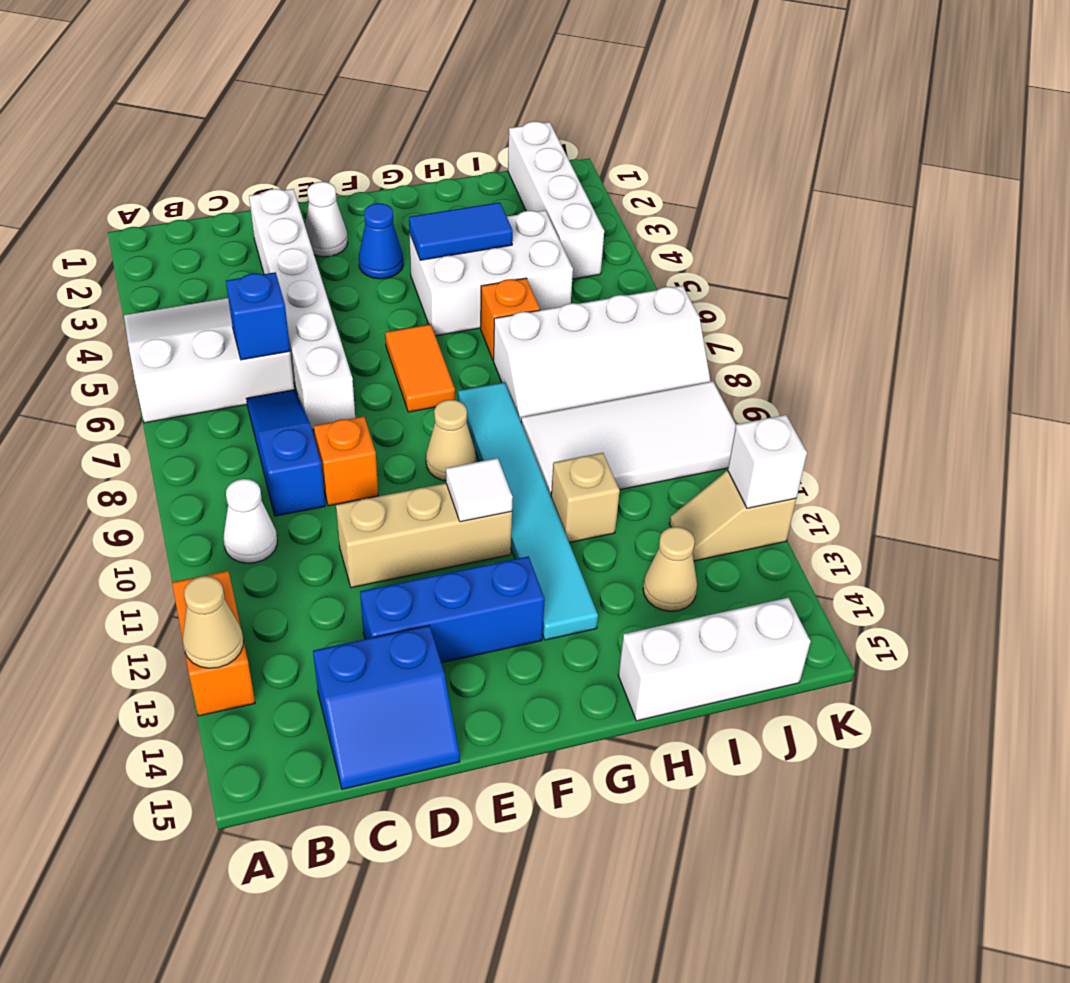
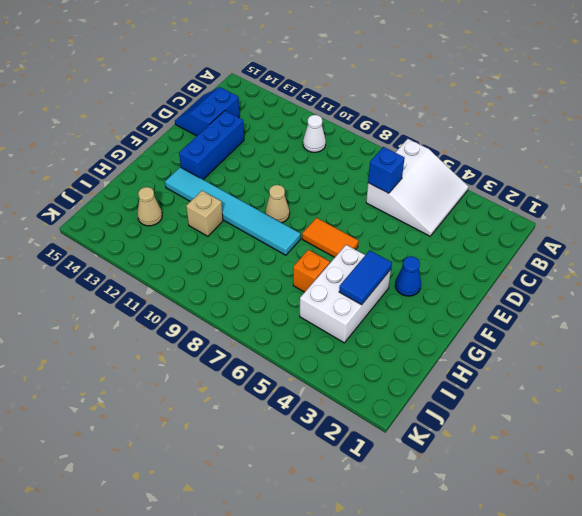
none -> orange 1x2 brick [172,571,255,716]
none -> blue 1x3 slope [246,390,325,516]
none -> white 1x6 brick [249,189,355,430]

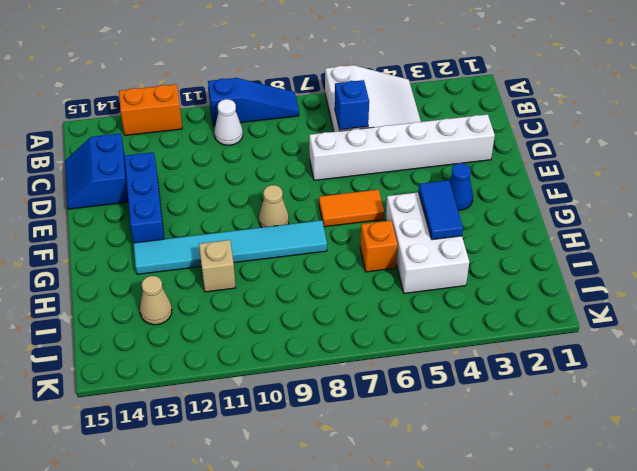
blue 1x3 slope [208,78,299,126] -> blue 1x3 slope moved to [246,390,325,516]
none -> orange 1x1 brick [314,416,378,506]
none -> tan 1x3 brick [336,483,512,588]
none -> white 1x1 cone [305,182,348,257]

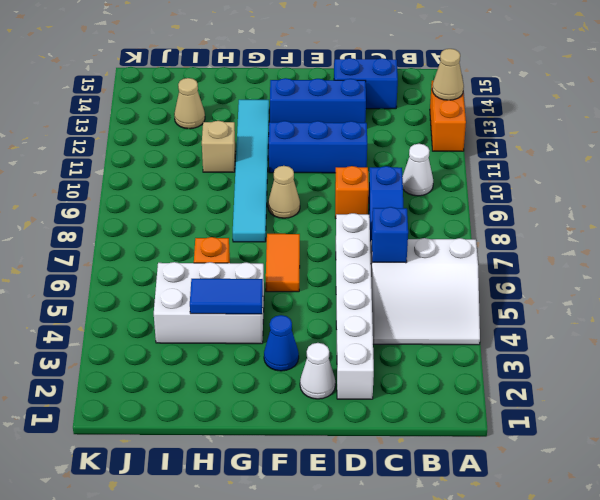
blue 1x3 brick [269,121,367,173] -> tan 1x3 brick [336,483,512,588]
none -> white 2x4 slope [494,286,711,421]
none -> white 2x4 tile [521,381,736,496]
none -> white 1x3 brick [618,598,811,721]

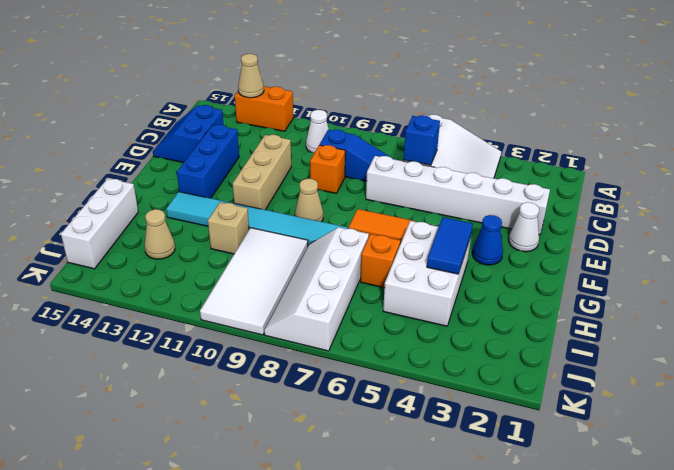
none -> white 1x4 brick [508,121,604,279]
none -> tan 1x2 slope [670,471,796,561]
none -> white 1x1 tile [446,458,513,522]

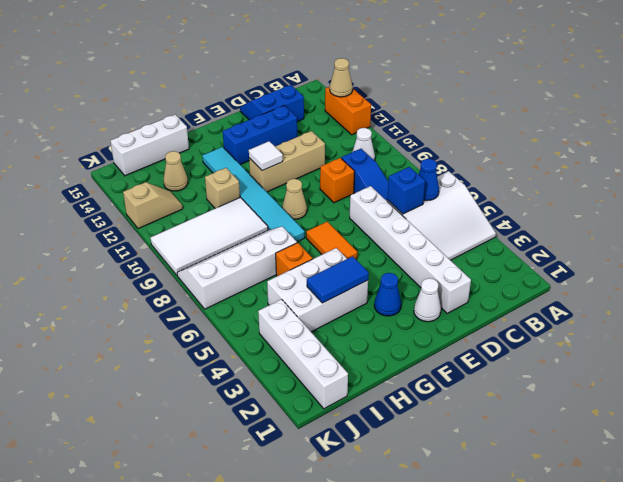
blue 1x1 cone [418,159,439,201] -> none
none -> white 1x1 brick [728,415,807,508]

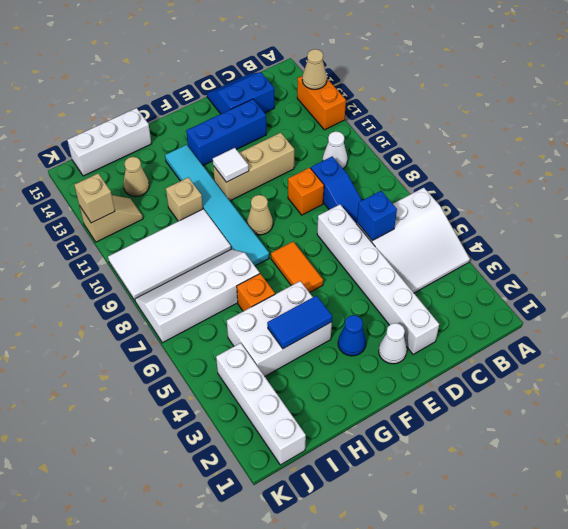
tan 1x1 brick [74,174,115,223] -> white 1x1 brick [728,415,807,508]

